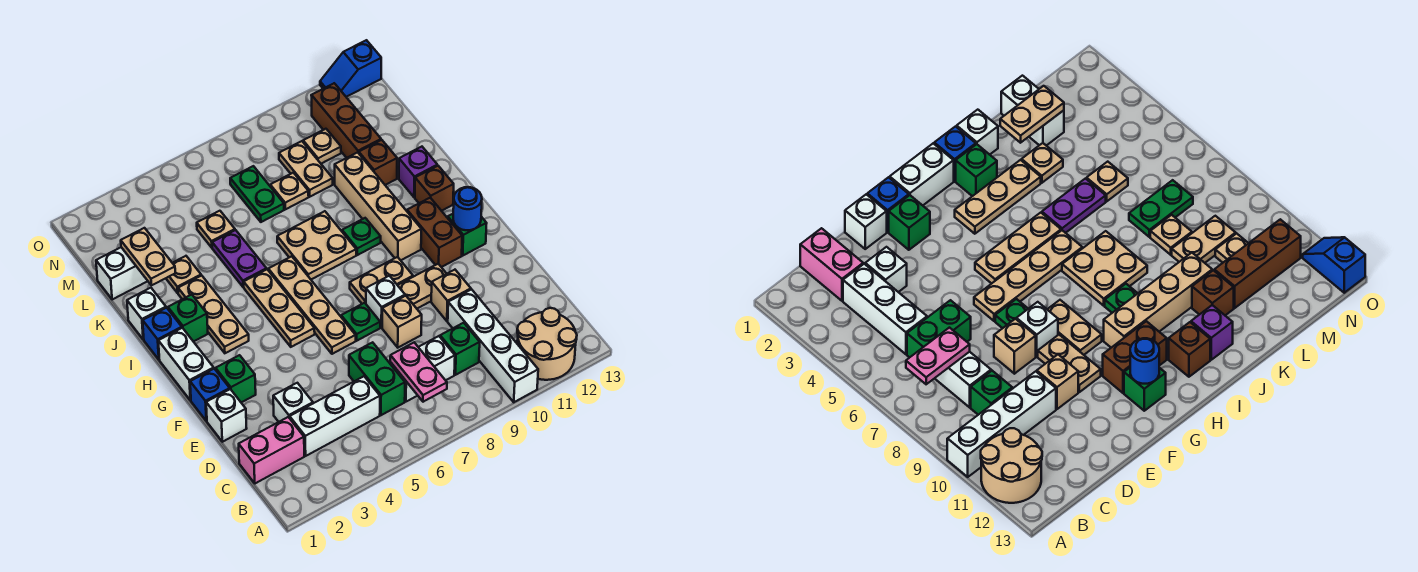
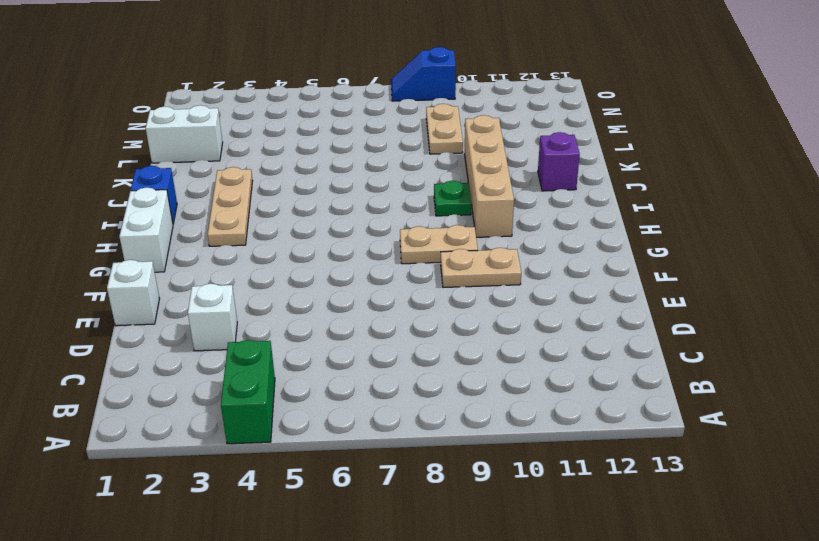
green 1x2 brick [221,340,275,444] -> green 1x2 brick moved to [349,342,405,415]
blue 1x2 slope [391,47,456,101] -> blue 1x2 slope moved to [320,40,381,97]
none -> white 1x4 brick [448,289,538,402]
none -> tan 2x2 round brick [517,308,577,380]
none -> pink 1x2 brick [239,417,304,483]
none -> white 1x3 brick [290,376,380,456]

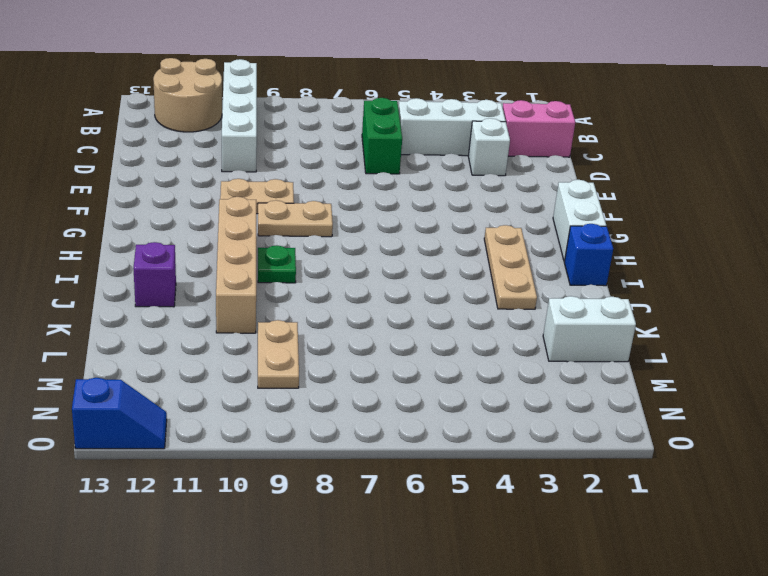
none -> white 1x2 brick [390,336,455,402]
none -> green 1x1 brick [440,323,480,375]
none -> white 1x1 brick [206,389,247,442]
none -> tan 1x1 brick [382,296,422,347]

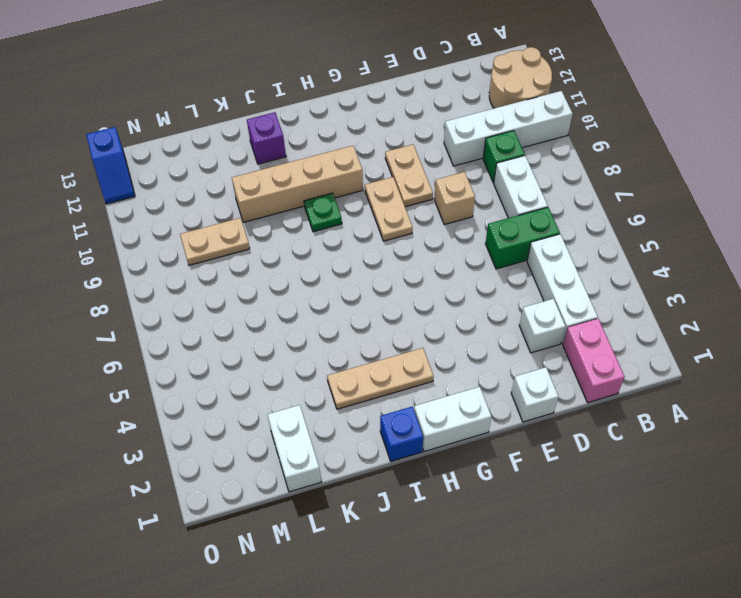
none -> tan 1x1 brick [431,270,471,321]
none -> blue 1x1 brick [190,369,230,421]
none -> green 1x1 brick [216,355,256,403]
none -> tan 1x4 plate [268,256,356,354]

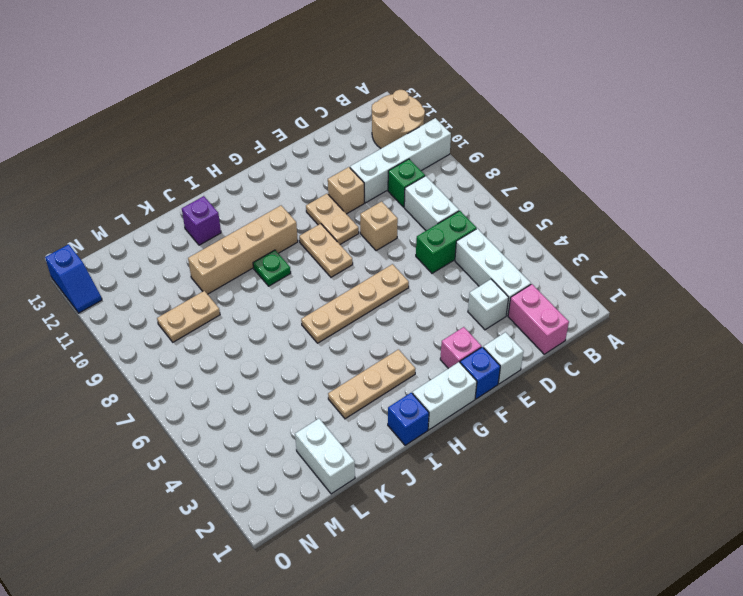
pink 1x1 brick [440,327,482,369] -> green 1x1 brick [216,355,256,403]
none -> green 1x1 plate [341,303,380,341]
none -> white 1x1 brick [366,276,405,328]
none -> tan 1x3 plate [244,269,315,347]
none -> brown 1x2 brick [407,198,462,267]

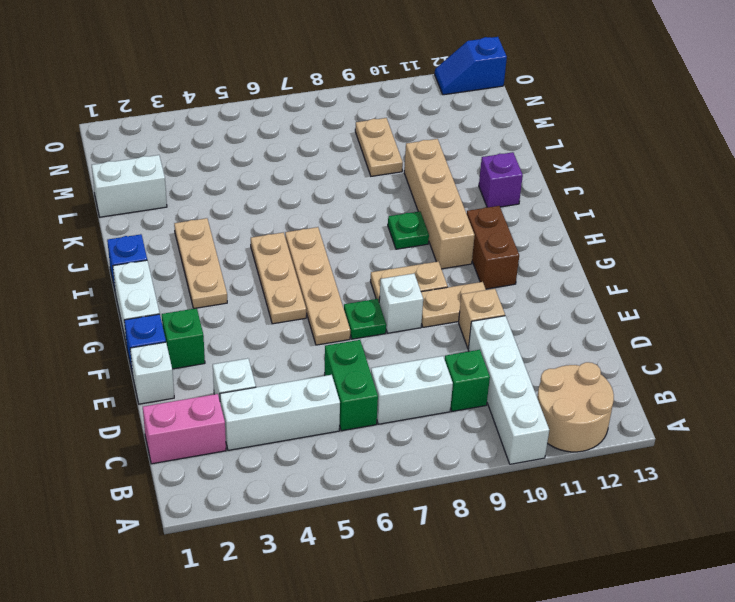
none -> tan 1x1 brick [382,296,422,347]
none -> green 1x1 brick [448,214,487,255]
none -> green 1x1 brick [168,295,208,342]
none -> tan 2x2 plate [277,211,356,279]

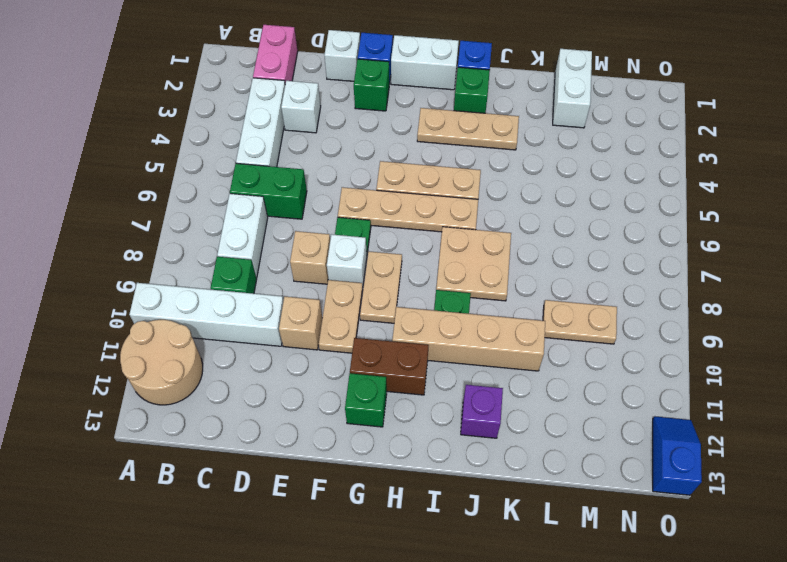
none -> brown 1x1 brick [415,166,454,211]
none -> white 1x1 brick [127,288,166,340]
none -> purple 1x2 plate [212,230,266,287]
none -> tan 1x1 plate [166,256,201,293]

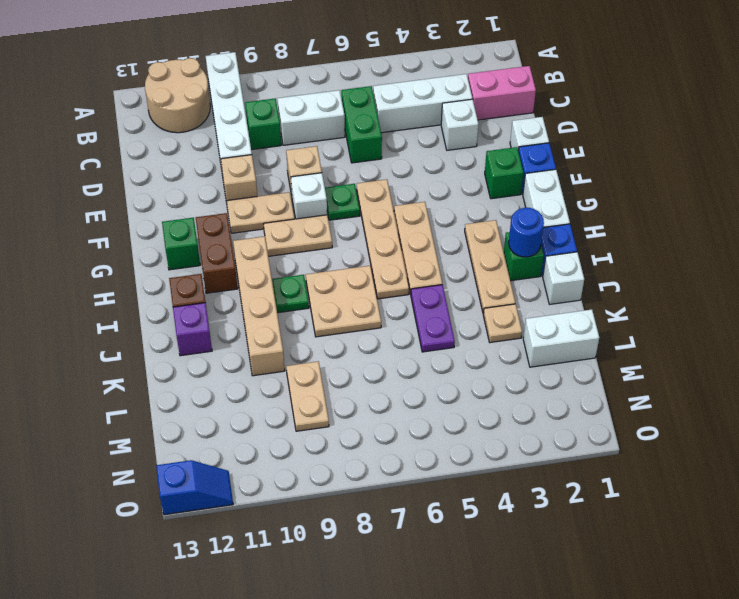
blue 1x1 round brick [509,208,544,257] -> blue 1x1 round brick moved to [453,187,482,230]
none -> brown 1x1 brick [359,140,397,185]
none -> tan 1x1 plate [197,211,235,248]
none -> green 1x2 plate [230,166,284,222]
none -> tan 1x1 plate [270,173,309,209]

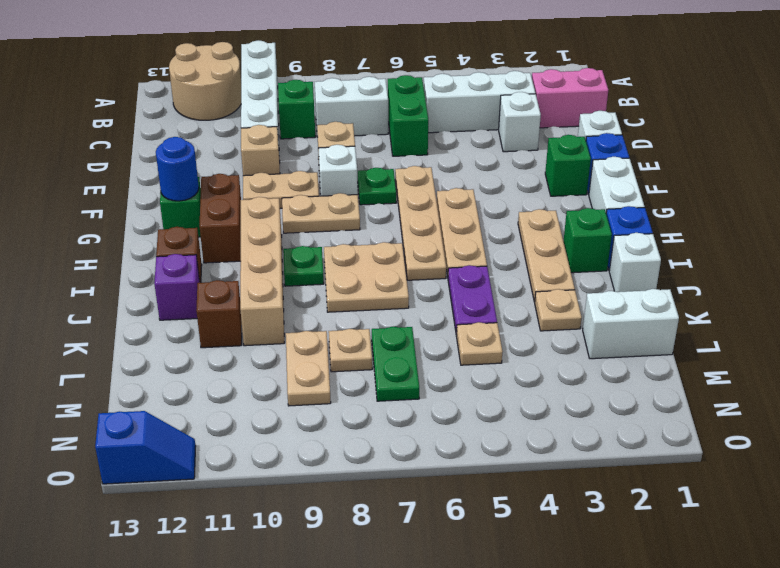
none -> brown 1x3 brick [311,83,381,158]
none -> tan 1x1 plate [303,129,341,164]
none -> pink 1x2 plate [390,342,447,402]
none -> tan 1x2 plate [121,228,175,285]

